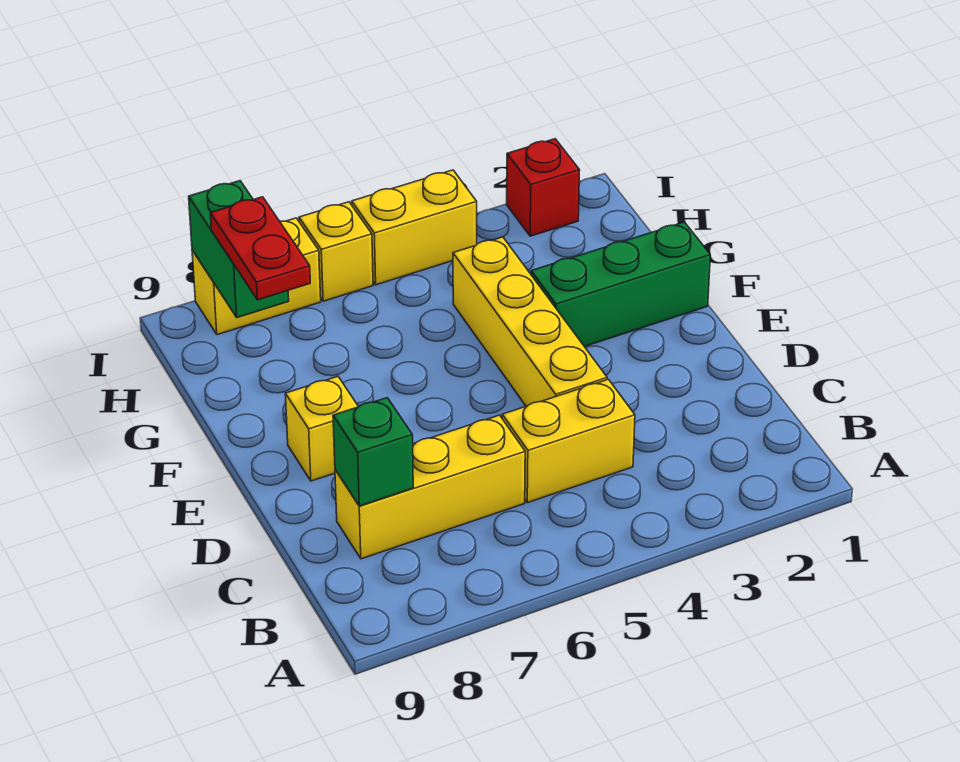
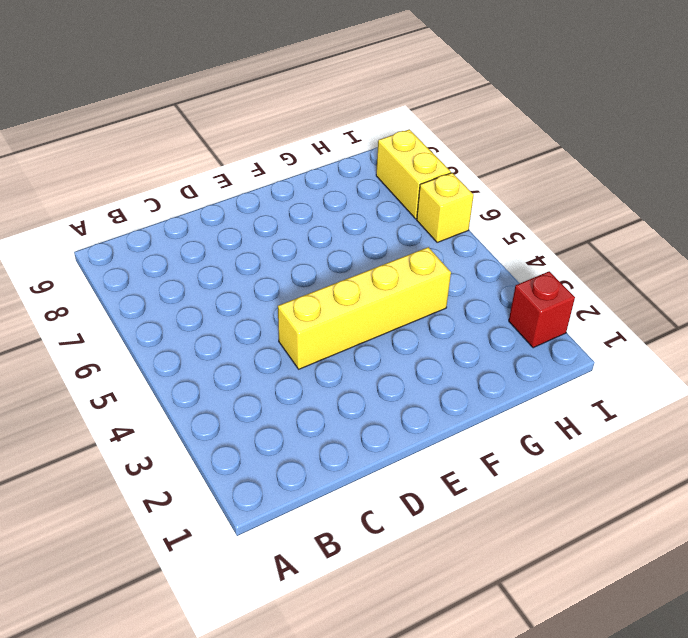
none -> yellow 1x2 brick [502,379,635,503]
none -> yellow 1x3 brick [335,415,525,559]
none -> yellow 1x1 brick [285,376,358,481]

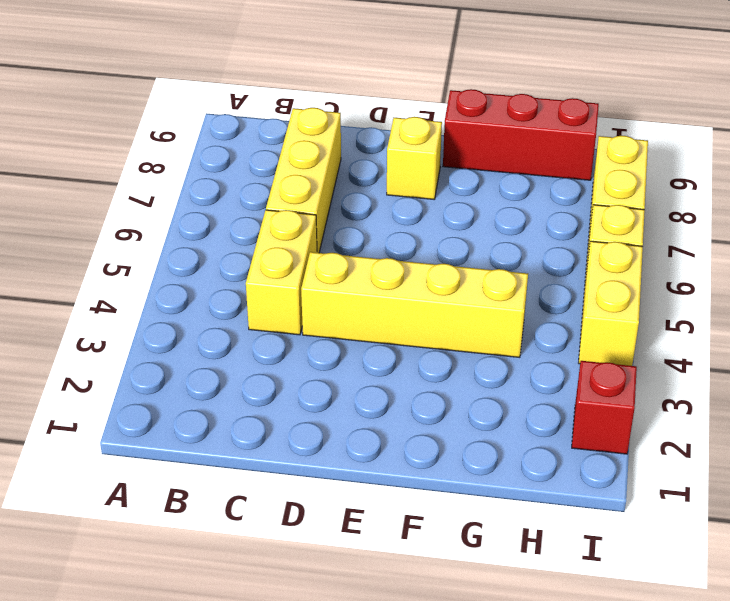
red 1x3 brick [443,89,599,180] -> none
none -> green 1x3 brick [531,222,710,347]
none -> green 1x1 brick [333,398,413,506]
none -> green 1x2 brick [189,181,289,318]

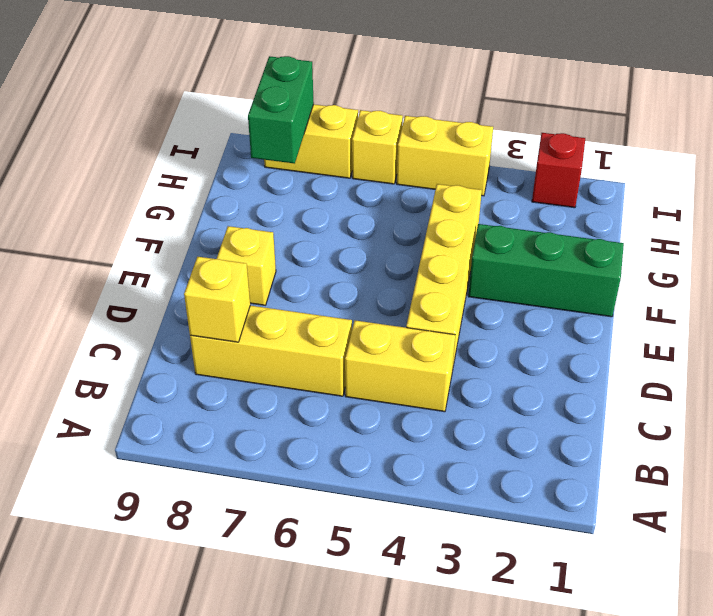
yellow 1x1 brick [184,257,250,342] -> green 1x1 brick [333,398,413,506]
none -> red 1x2 plate [210,197,310,300]

